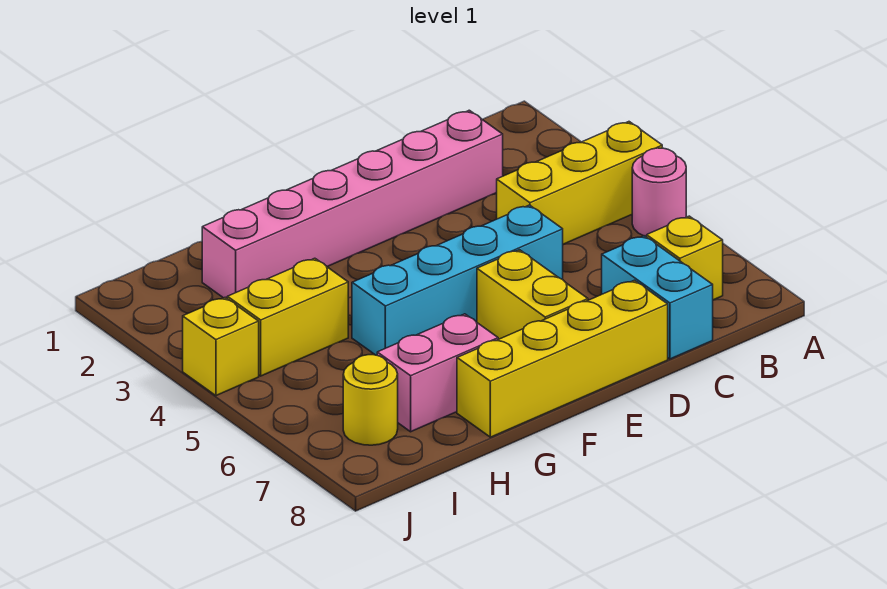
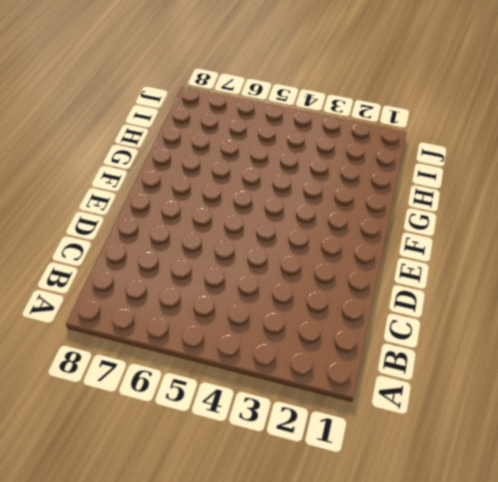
none -> yellow 1x3 brick [497,122,662,244]
none -> pink 1x1 round brick [632,148,686,237]
none -> yellow 1x1 brick [647,216,723,300]

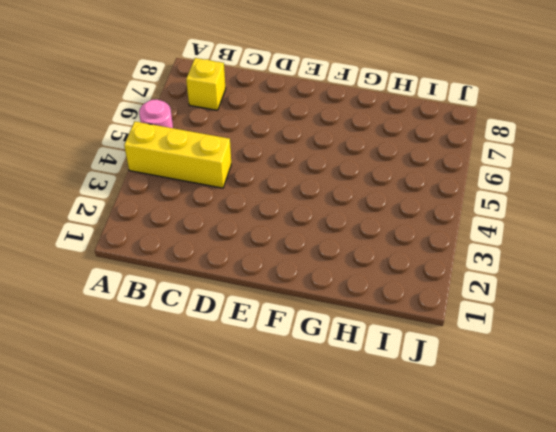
none -> pink 1x6 brick [202,110,503,298]
none -> cyan 1x2 brick [602,236,713,359]
none -> cyan 1x4 brick [352,205,563,355]

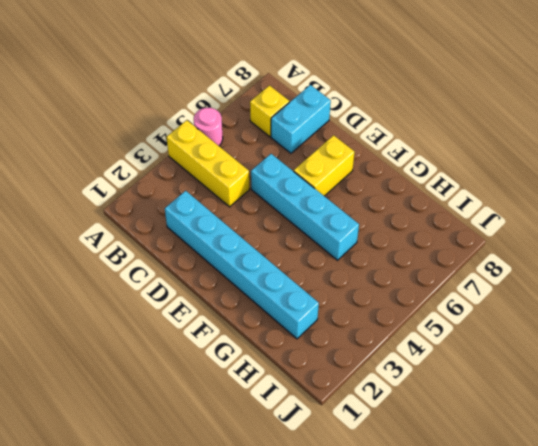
cyan 1x6 brick [165,191,319,339] -> pink 1x6 brick [202,110,503,298]
none -> yellow 1x4 brick [457,280,668,437]
none -> pink 1x2 brick [377,314,498,432]
none -> yellow 1x2 brick [227,258,348,376]

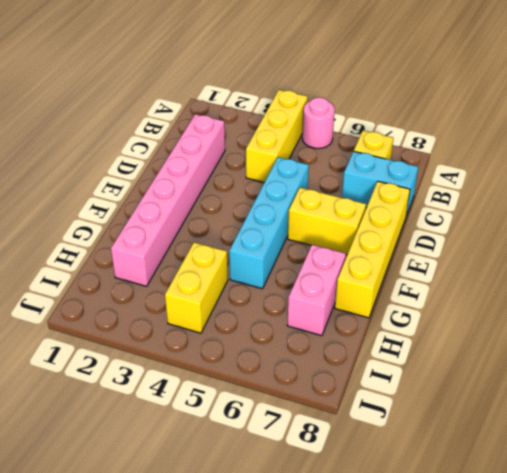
none -> yellow 1x1 round brick [343,355,398,445]
none -> yellow 1x1 brick [183,297,259,396]

